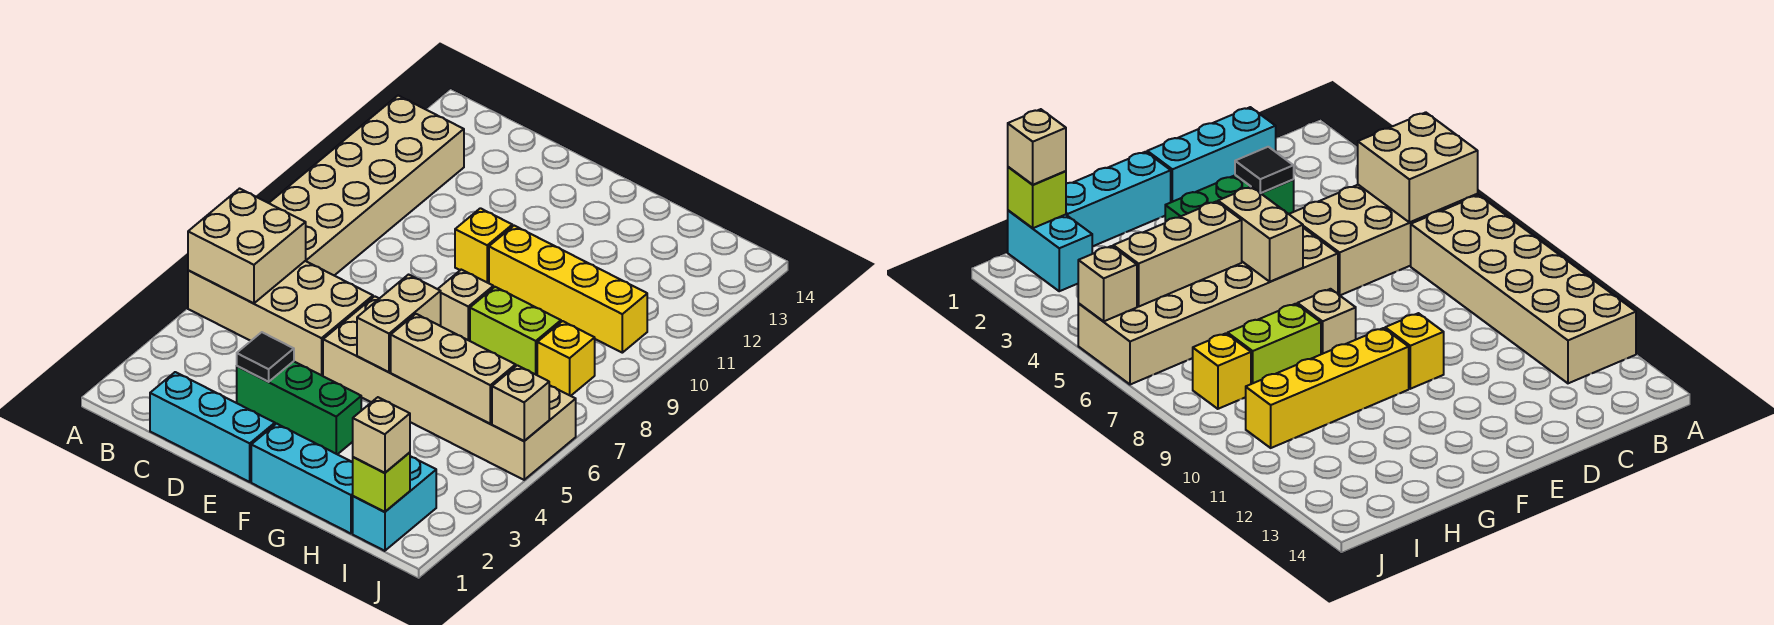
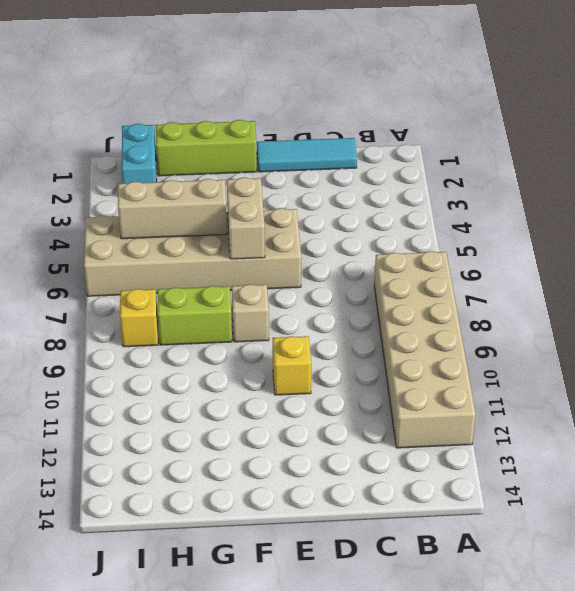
cyan 1x3 tile [257,138,357,172] -> cyan 1x3 brick [150,372,275,482]
lime 1x3 brick [156,120,257,176] -> cyan 1x3 brick [251,424,353,534]
none -> tan 2x4 brick [188,261,373,376]
none -> green 1x3 brick [237,361,361,454]
none -> yellow 1x4 brick [489,226,647,353]

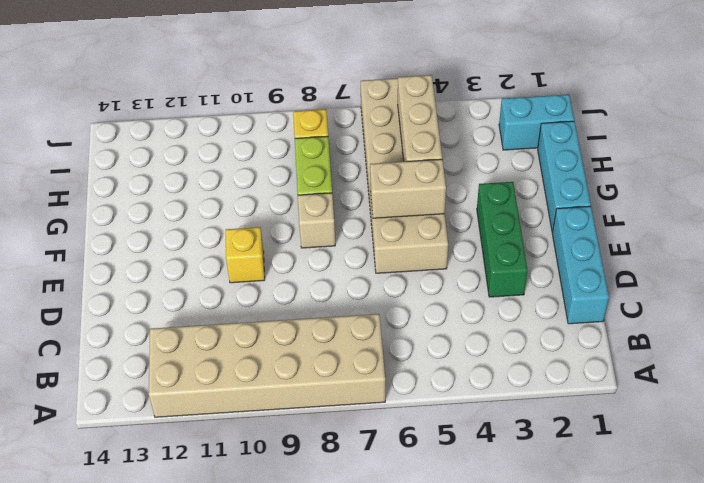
none -> tan 2x4 brick [188,261,373,376]
none -> yellow 1x4 brick [489,226,647,353]
none -> tan 2x2 brick [188,189,306,303]

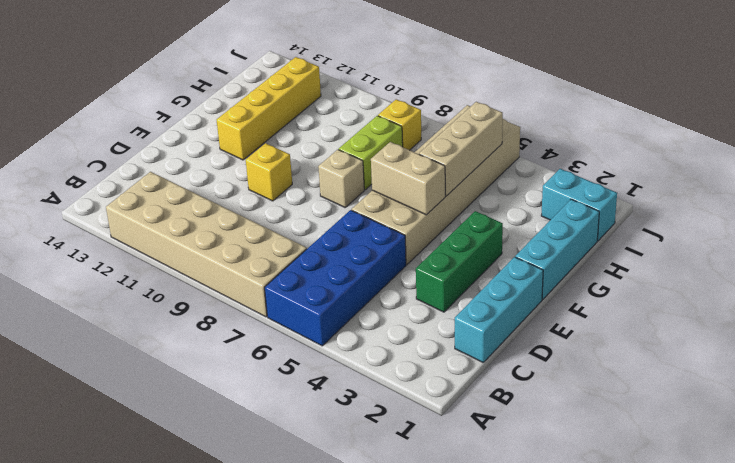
blue 2x4 brick [265,210,406,346] -> tan 2x4 brick [188,261,373,376]
yellow 1x4 brick [217,57,321,160] -> yellow 1x4 brick moved to [489,226,647,353]
none -> tan 2x2 brick [188,189,306,303]
none -> black 1x1 tile [237,332,294,382]
none -> lime 1x1 brick [353,452,410,512]

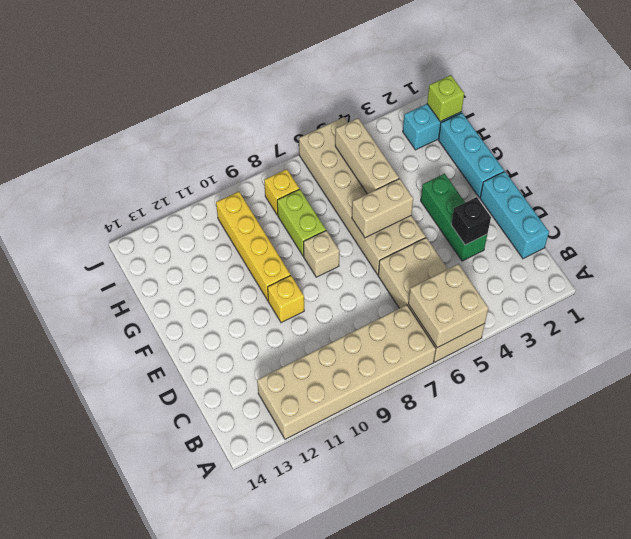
black 1x1 brick [451,197,491,245] -> black 1x1 tile [237,332,294,382]
none -> tan 1x1 brick [492,365,549,441]
none -> tan 1x1 brick [353,397,410,473]

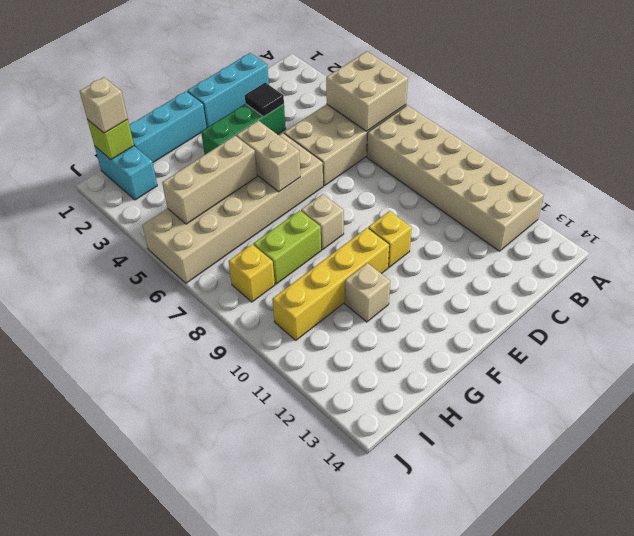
tan 1x1 brick [345,263,390,322] -> tan 1x1 brick moved to [492,365,549,441]

